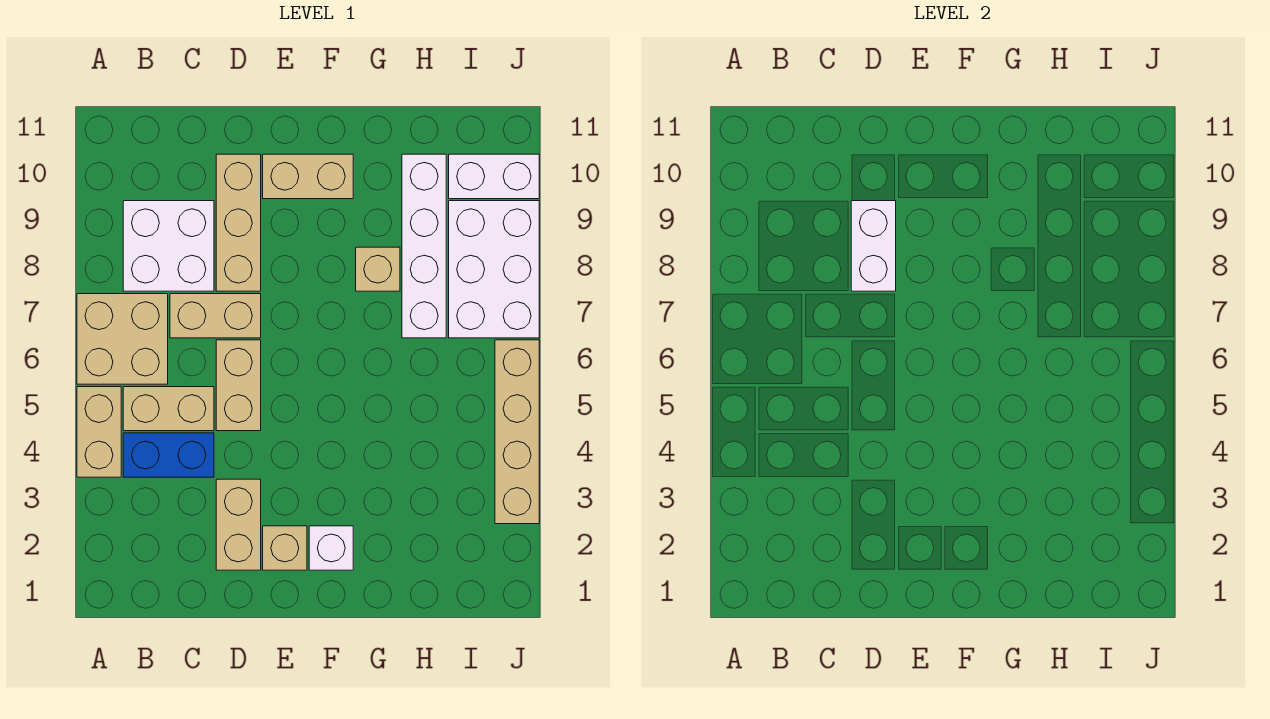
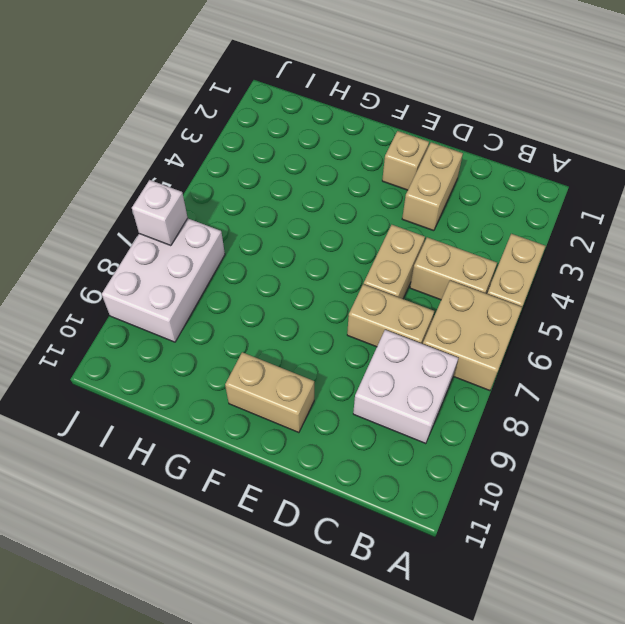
white 1x1 brick [132,180,188,246] -> white 1x1 brick moved to [309,526,353,570]
none -> blue 1x2 brick [123,433,214,477]
none -> tan 1x3 brick [216,154,261,291]
none -> tan 1x1 brick [356,247,400,291]

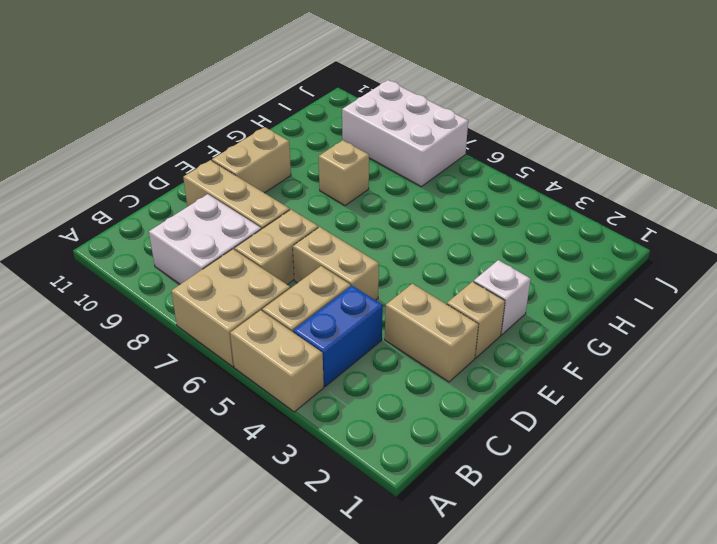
none -> white 1x4 brick [402,154,446,338]
none -> white 1x2 brick [449,154,539,199]
none -> tan 1x4 brick [495,340,539,524]

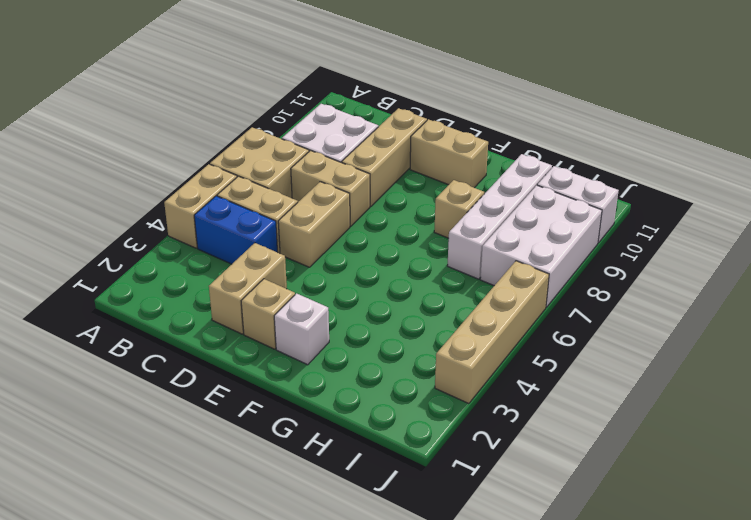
none -> white 1x2 brick [851,201,896,291]

